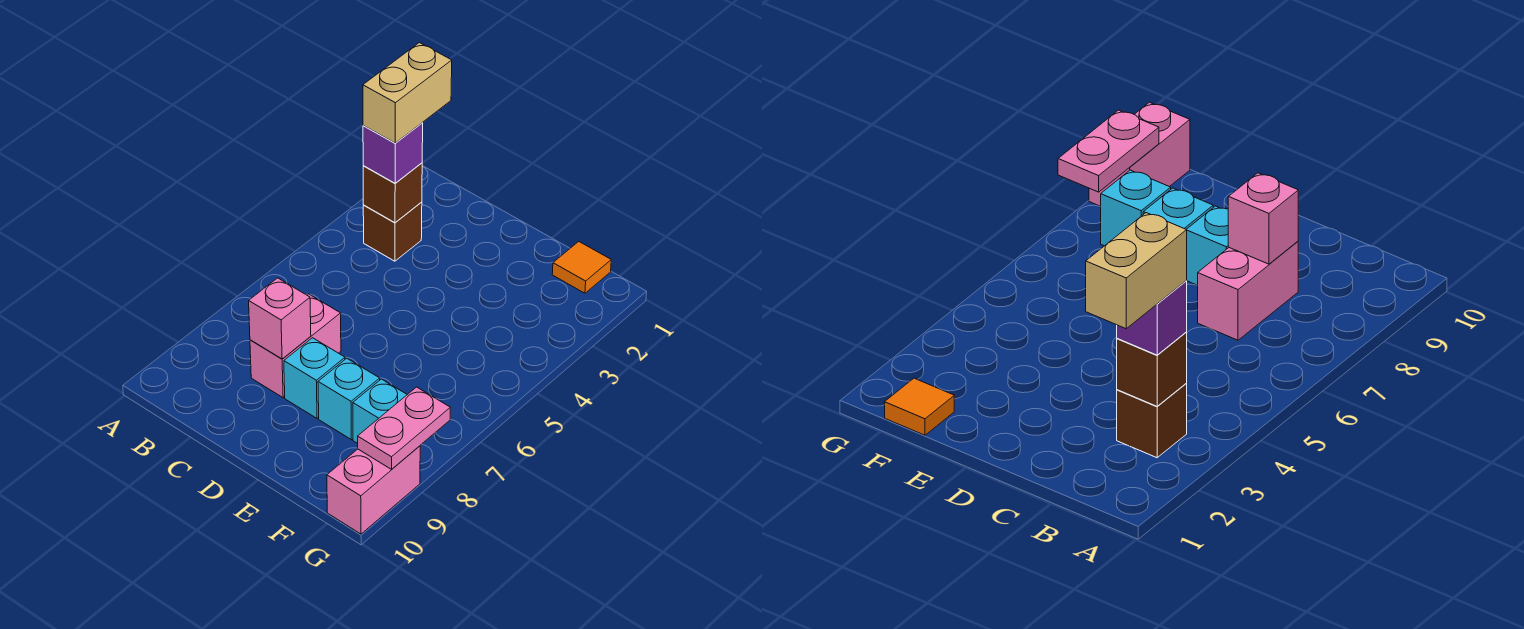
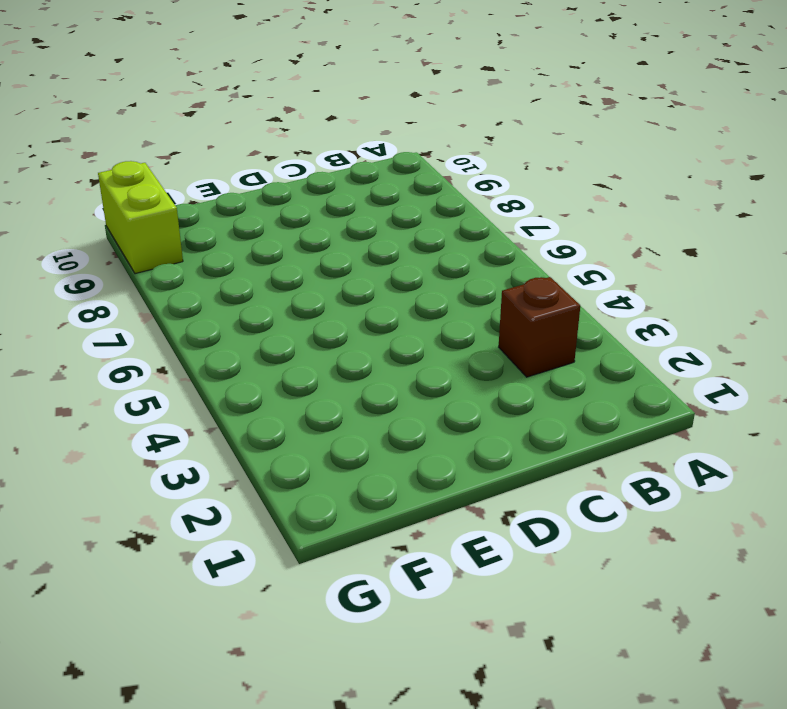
lime 1x2 brick [98,161,183,274] -> pink 1x2 brick [327,446,420,534]
none -> pink 1x2 brick [250,294,341,398]
none -> cyan 1x1 brick [284,338,345,418]
none -> cyan 1x1 brick [318,358,380,440]

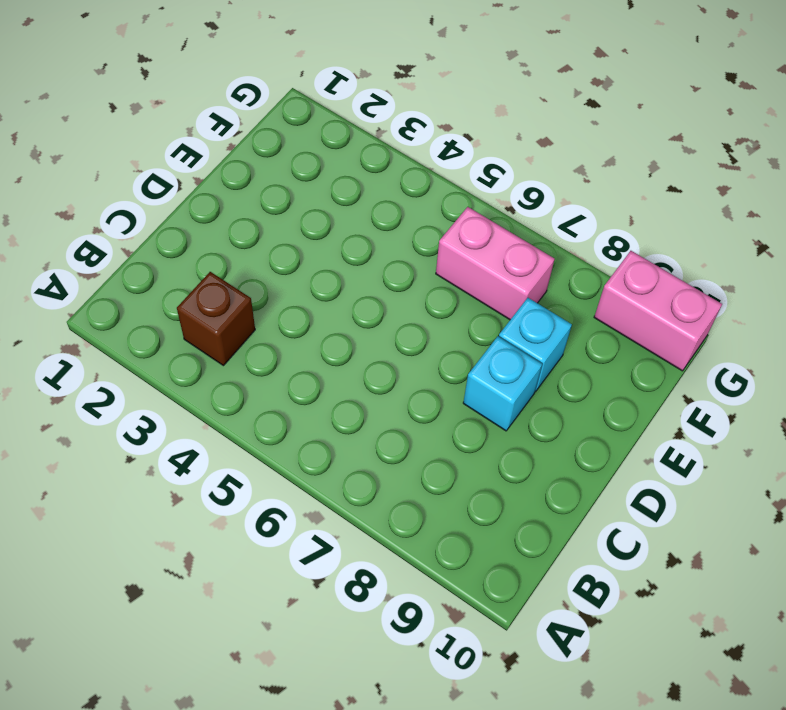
pink 1x2 brick [436,207,555,320] -> pink 1x2 brick moved to [250,294,341,398]
none -> orange 1x1 tile [552,242,611,293]
none -> cyan 1x1 brick [353,379,407,444]
none -> brown 1x1 brick [363,163,422,223]

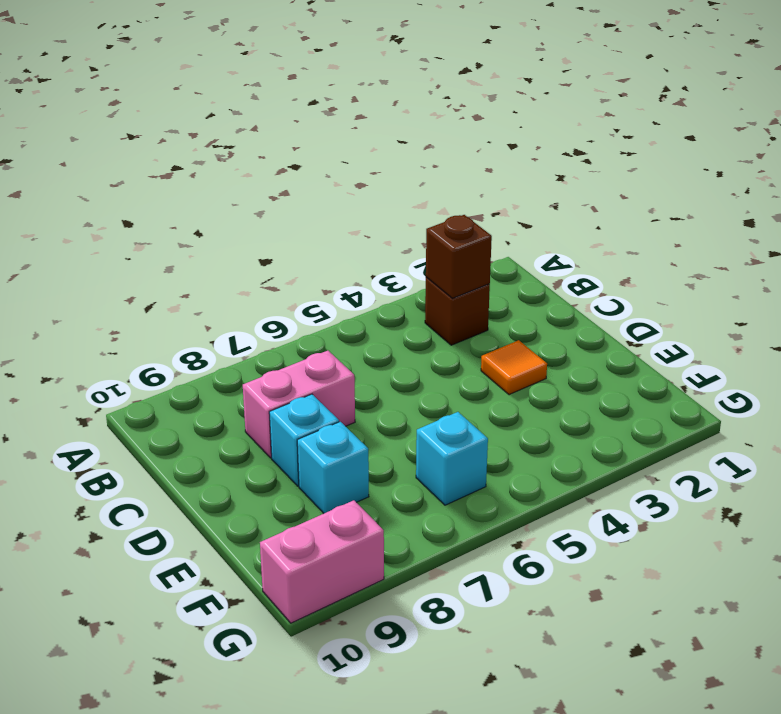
orange 1x1 tile [481,340,547,395] -> orange 1x1 tile moved to [552,242,611,293]
cyan 1x1 brick [416,412,488,505] -> cyan 1x1 brick moved to [353,379,407,444]
none -> pink 1x1 brick [249,278,311,359]
none -> pink 1x2 plate [358,387,450,469]
none -> purple 1x1 brick [363,123,423,183]

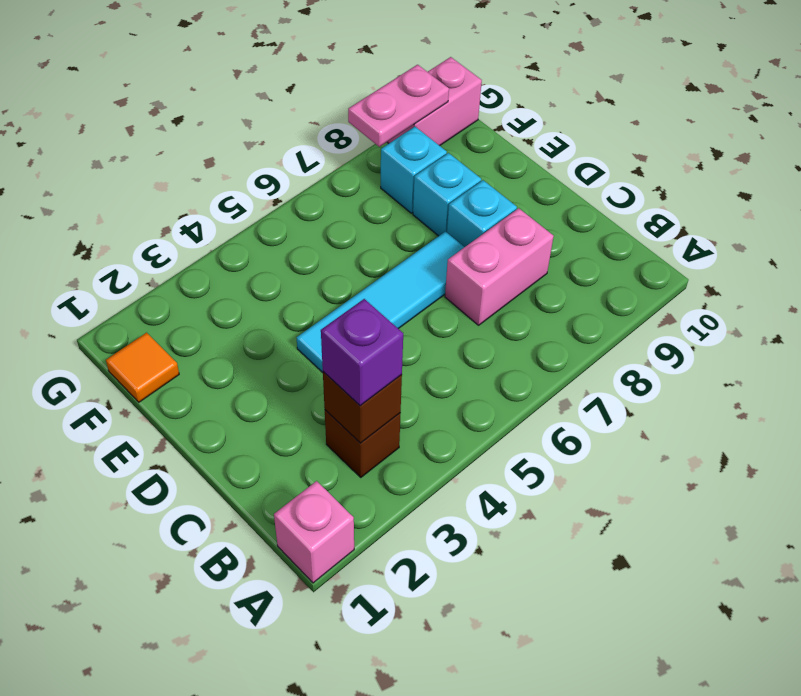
pink 1x1 brick [274,481,354,583] -> pink 1x1 brick moved to [249,278,311,359]
cyan 1x4 tile [297,231,464,373] -> none
none -> tan 1x2 brick [363,43,452,143]

